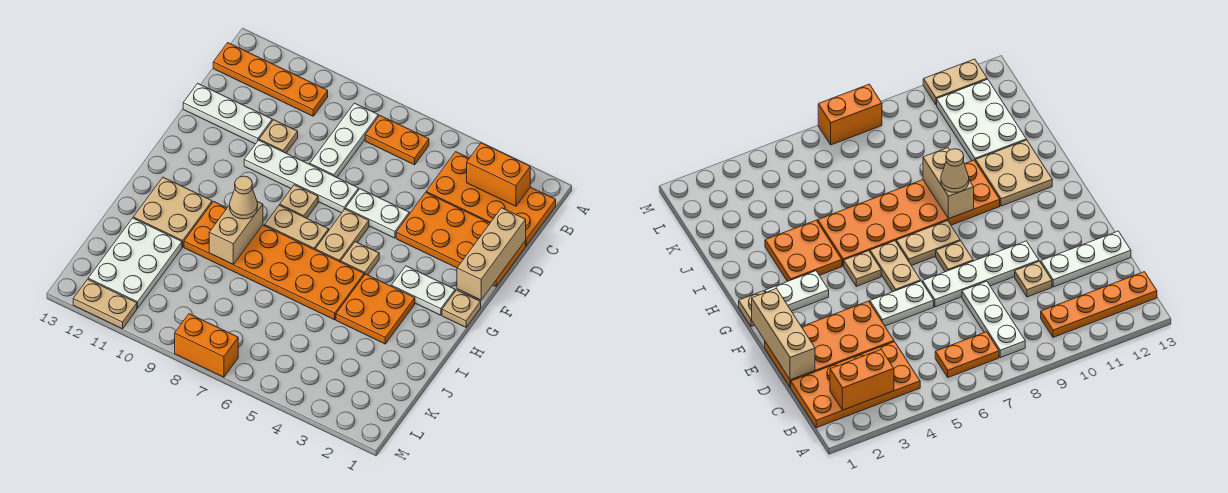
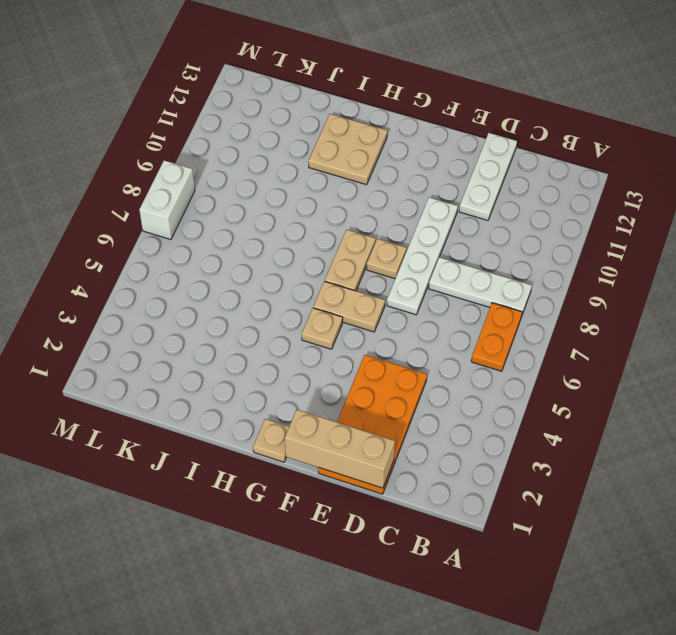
white 1x2 brick [139,160,195,240] -> orange 1x2 brick [175,314,238,377]
none -> orange 2x4 plate [426,152,556,246]
none -> orange 1x4 plate [213,43,328,116]
none -> tan 1x1 plate [259,120,298,153]

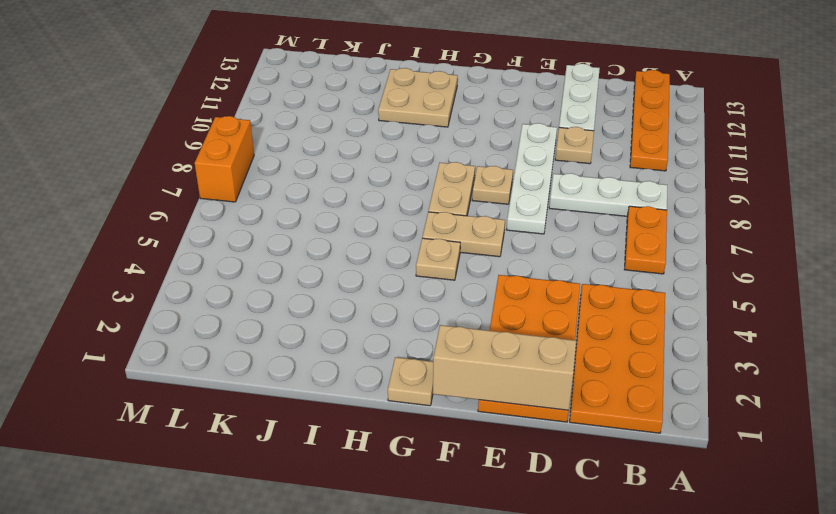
none -> white 1x2 plate [346,189,409,238]
none -> white 1x2 plate [391,266,455,315]
none -> orange 2x2 plate [336,274,415,344]

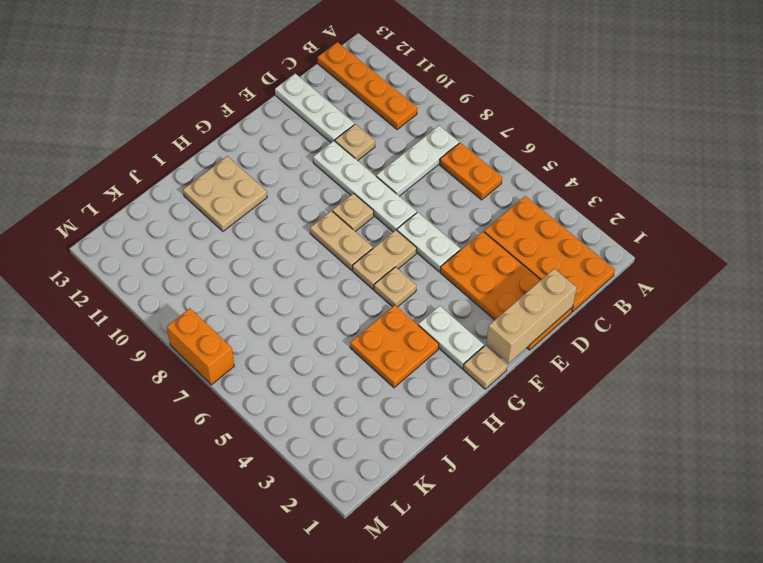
none -> orange 2x6 plate [184,202,364,320]
none -> white 2x3 plate [88,218,182,308]
none -> tan 1x2 plate [73,279,137,329]

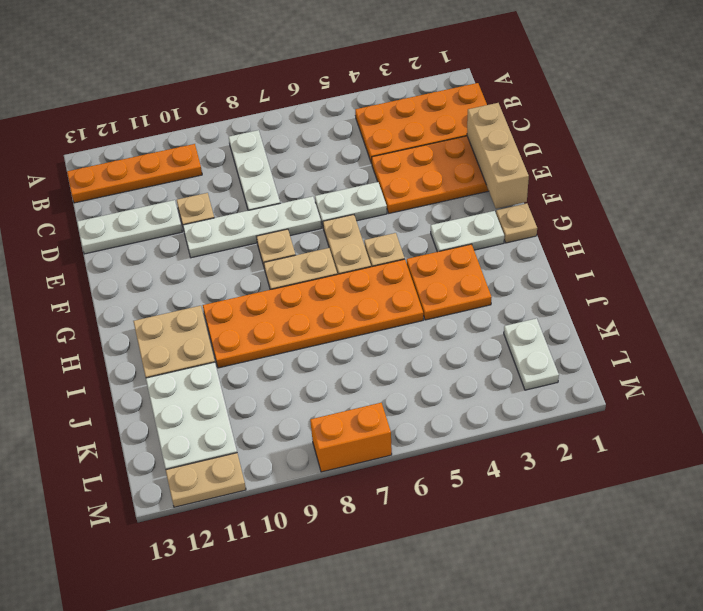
white 1x2 plate [504,318,559,390] -> none
none -> orange 1x2 plate [365,115,429,165]
none -> orange 1x2 brick [467,143,530,206]
none -> tan 1x2 brick [209,201,263,264]

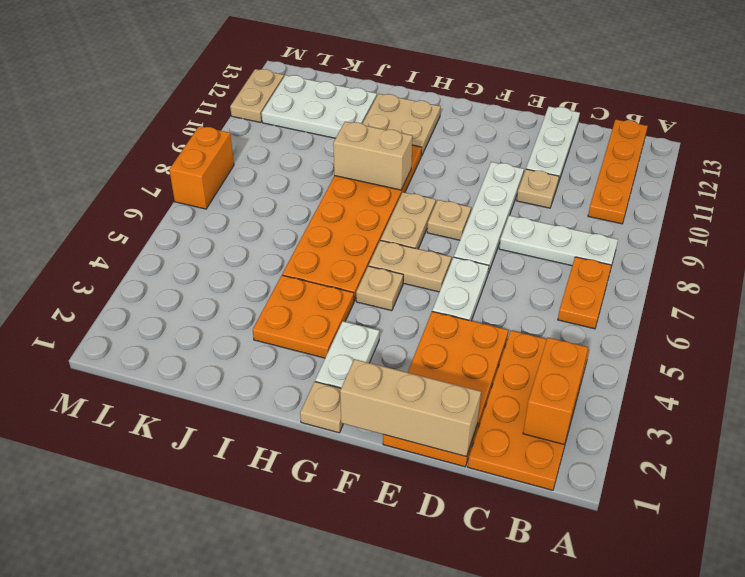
none -> tan 1x1 cone [230,176,258,219]

